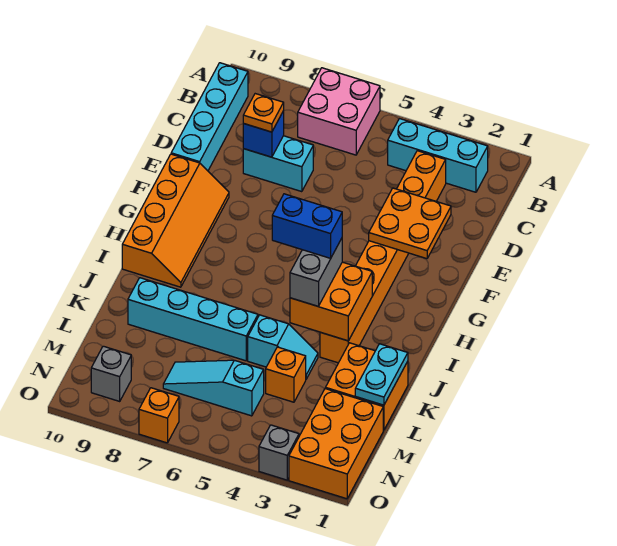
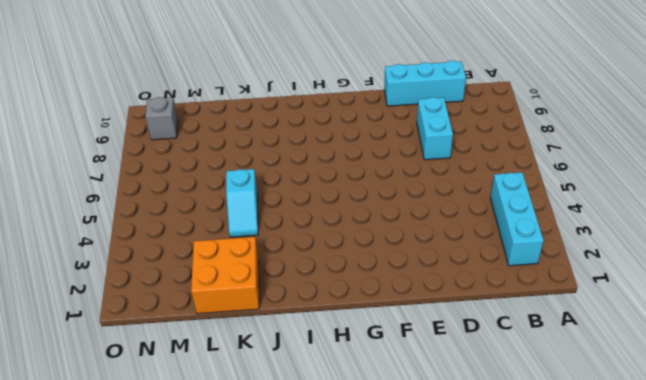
cyan 1x3 brick [384,61,466,106] -> cyan 1x4 brick [171,63,248,171]
none -> pink 2x2 brick [298,68,380,155]
none -> orange 1x8 brick [320,151,446,363]
none -> orange 2x4 slope [122,154,229,287]

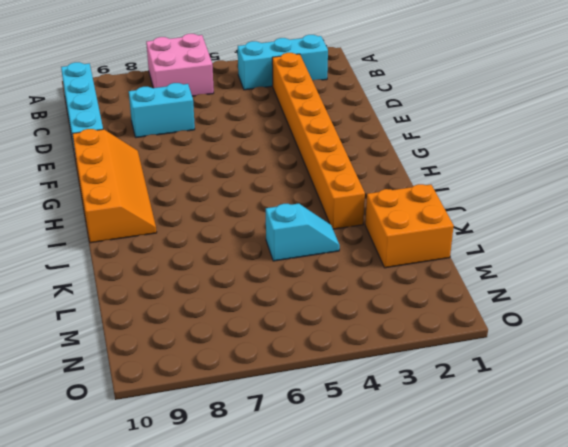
none -> cyan 1x4 brick [128,278,258,361]
none -> orange 1x1 brick [266,347,306,402]
none -> orange 2x3 brick [289,389,383,499]

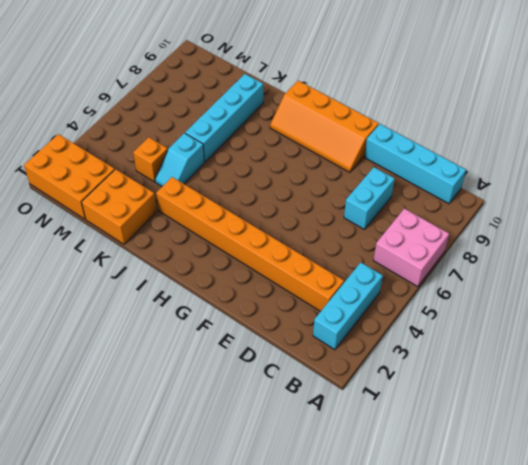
none -> cyan 1x3 slope [163,360,264,416]
none -> grey 1x1 brick [91,346,131,401]
none -> grey 1x1 brick [259,425,299,480]

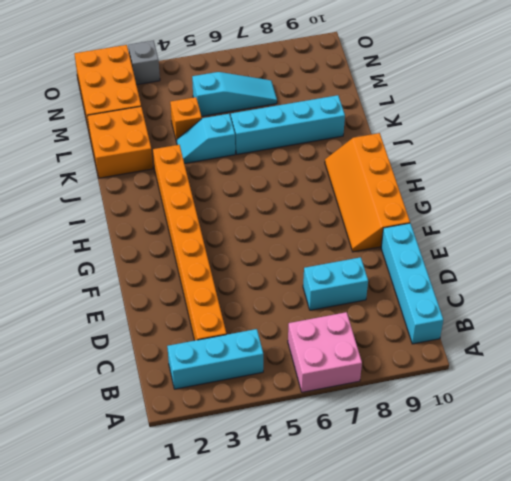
none -> grey 1x1 brick [91,346,131,401]
none -> orange 1x1 brick [139,388,179,443]
none -> blue 1x1 brick [243,111,284,157]

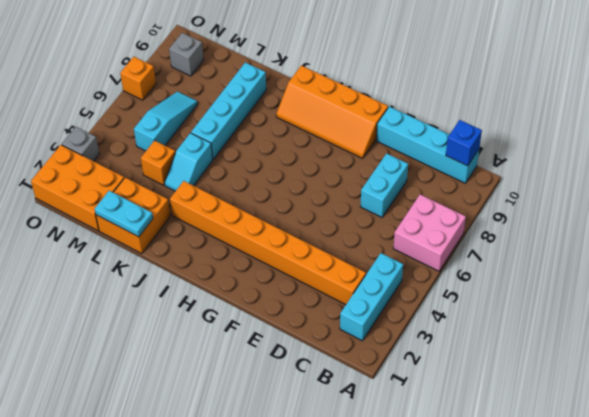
blue 1x1 brick [446,120,482,166] -> blue 1x1 brick moved to [243,111,284,157]
none -> orange 2x2 plate [369,188,451,259]
none -> orange 2x2 brick [290,262,372,341]
none -> orange 1x1 plate [243,94,284,132]

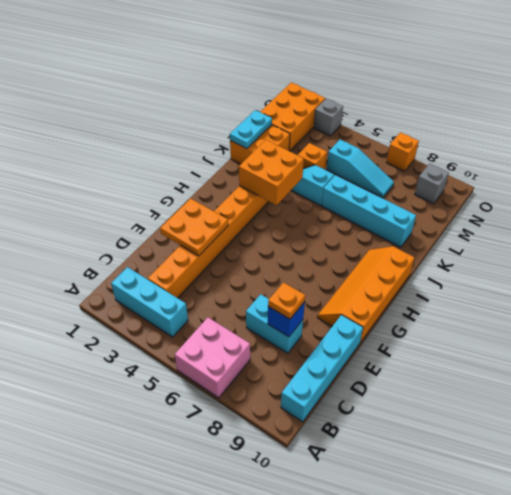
none -> grey 1x2 brick [290,238,342,306]
none -> blue 1x2 brick [272,194,342,258]

